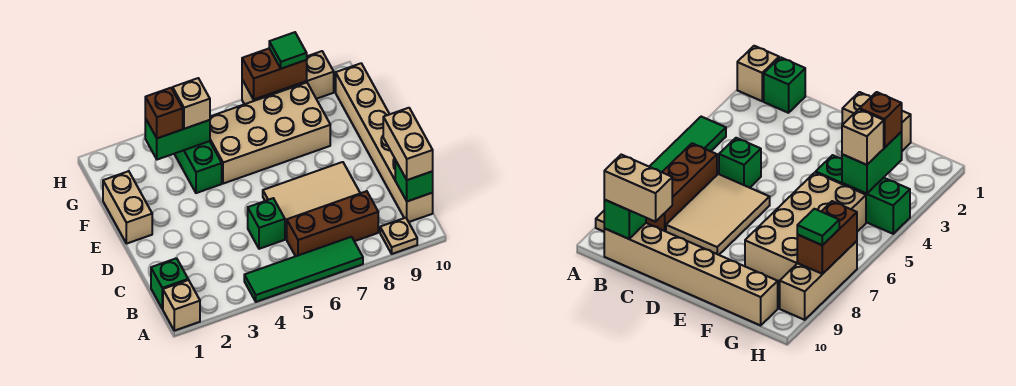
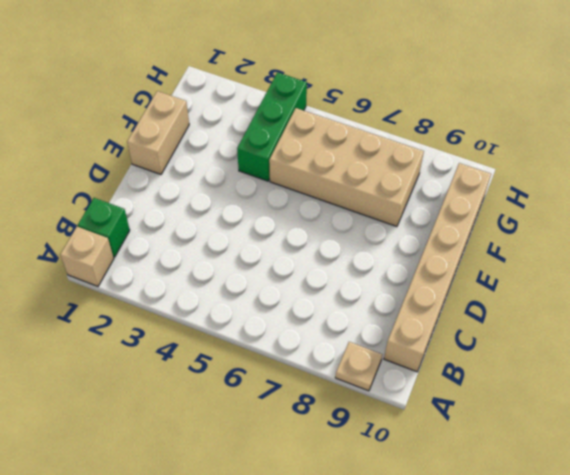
none -> green 1x4 tile [244,237,363,302]
none -> brown 1x3 brick [287,191,378,256]
none -> green 1x1 brick [248,198,285,249]

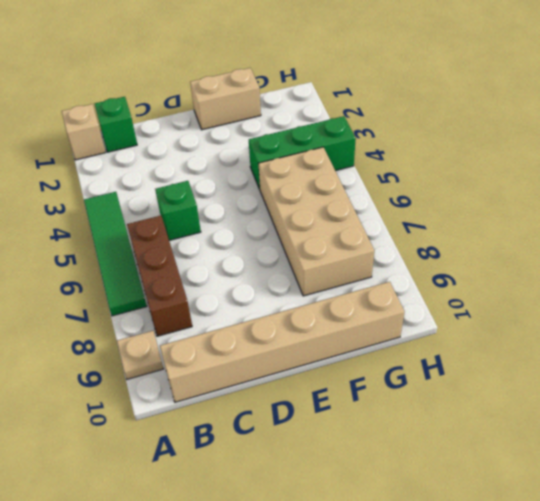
none -> tan 2x3 tile [263,162,360,239]
none -> tan 1x3 brick [242,51,334,104]
none -> green 1x1 brick [395,160,433,201]

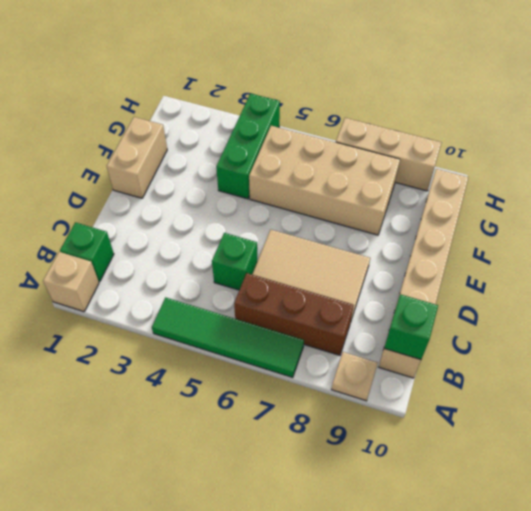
none -> green 1x2 brick [145,118,210,160]
none -> brown 1x2 brick [242,48,307,100]
none -> tan 1x2 brick [383,108,433,180]

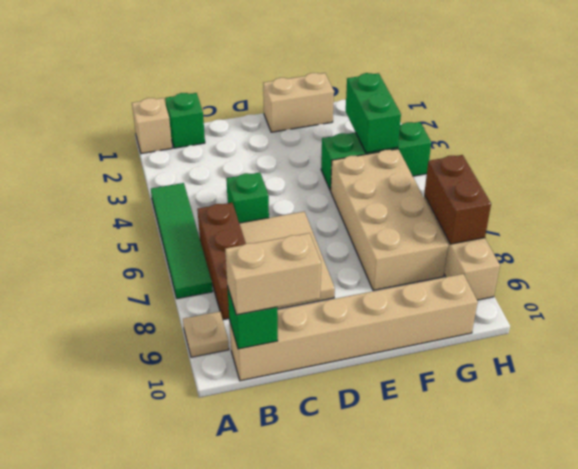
none -> brown 1x1 brick [145,88,183,138]
none -> tan 1x1 brick [173,78,210,129]
none -> green 1x1 tile [269,32,307,69]

